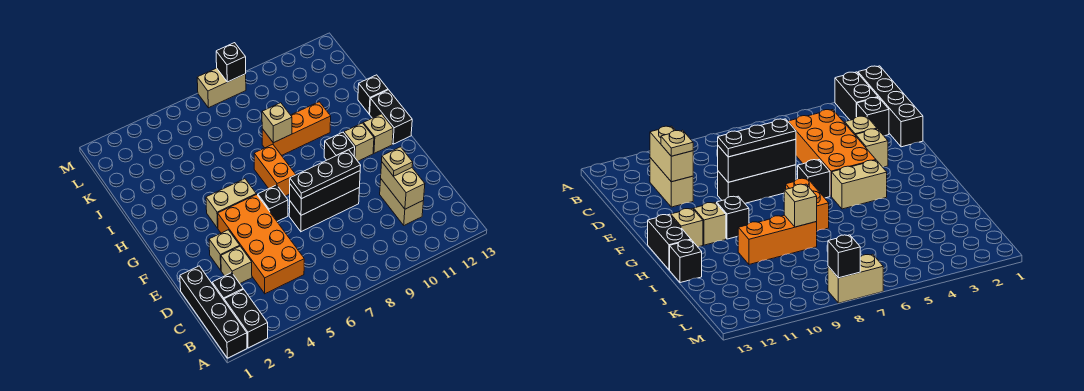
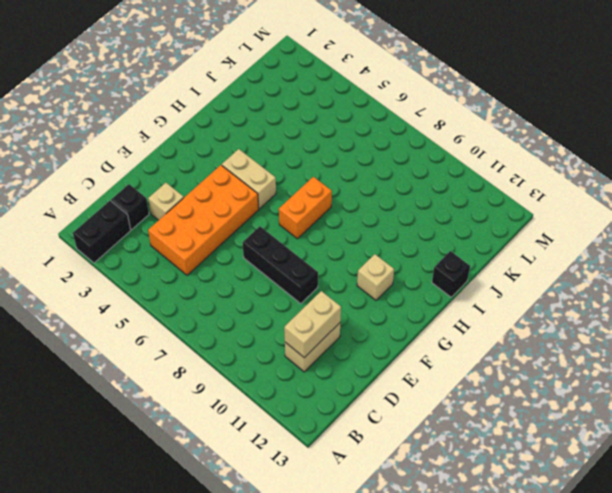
none -> black 1x4 brick [180,266,247,358]
none -> tan 1x1 brick [209,230,240,270]
none -> black 1x1 brick [258,185,288,221]

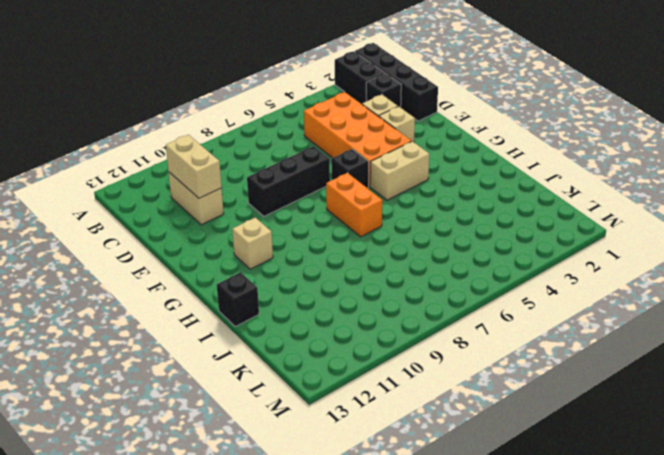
none -> black 1x1 brick [324,132,355,160]
none -> tan 1x1 brick [363,114,393,153]
none -> black 1x2 brick [370,90,412,144]

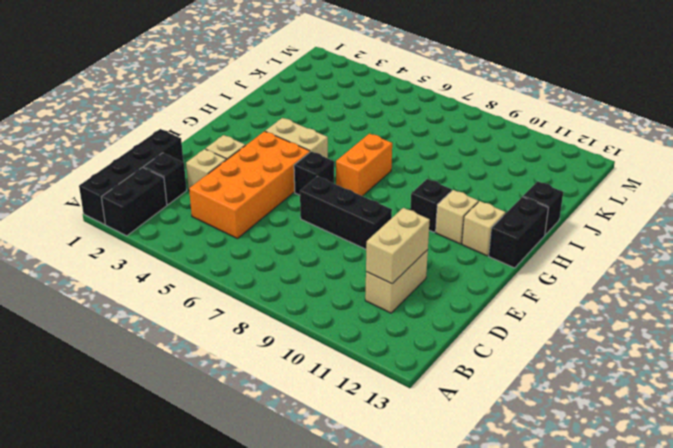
none -> orange 1x3 brick [262,102,331,155]
none -> tan 1x2 brick [197,68,246,108]
none -> black 1x3 brick [290,171,360,215]

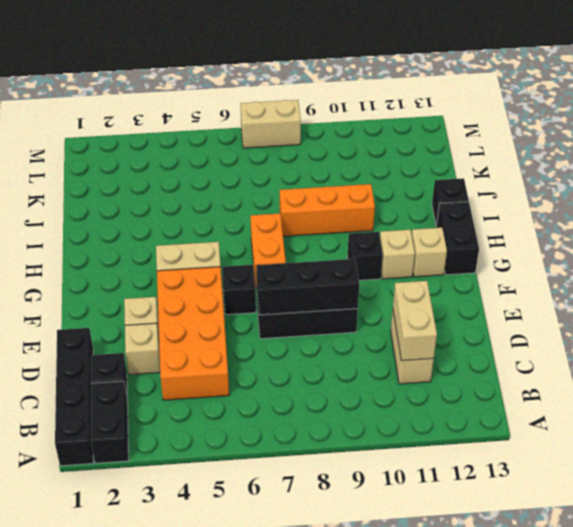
none -> tan 1x1 brick [262,103,292,143]
none -> black 1x1 brick [216,43,246,82]
none -> tan 1x1 plate [382,147,413,176]

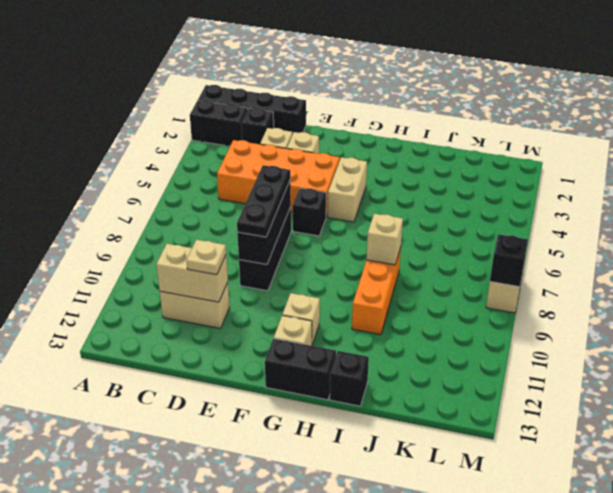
none -> orange 1x2 brick [254,144,296,196]
none -> black 1x1 brick [324,132,355,160]

